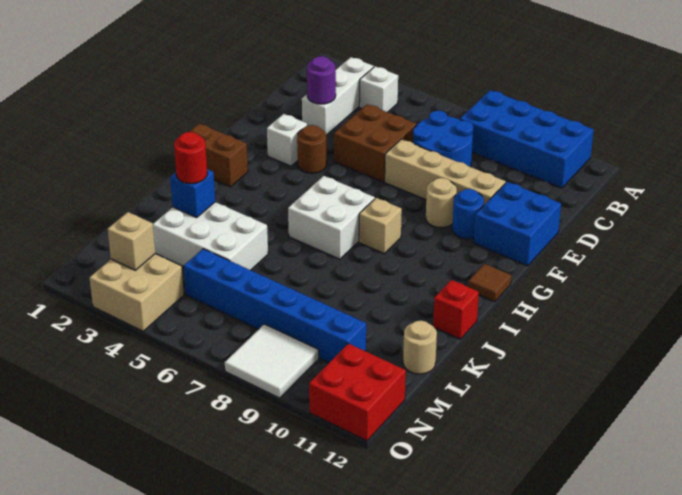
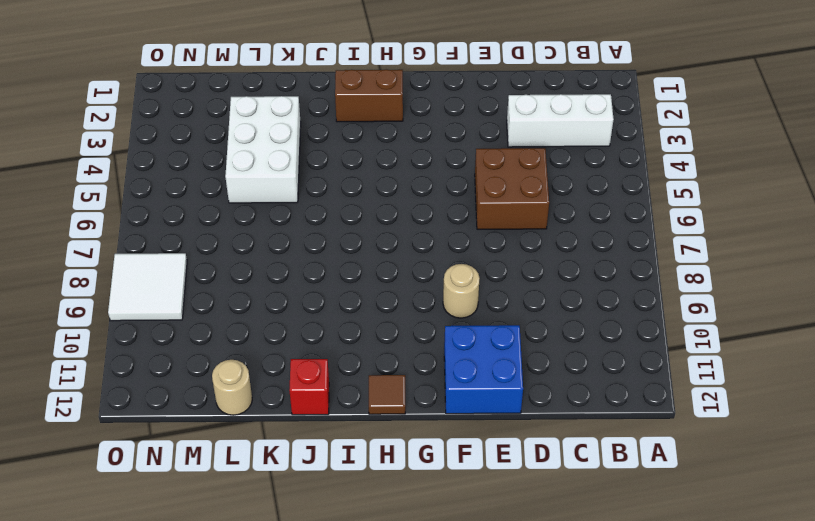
brown 1x2 brick [335,70,403,122] -> brown 1x2 brick turned to [189,123,248,187]
none -> blue 2x4 brick [460,90,594,188]
none -> white 1x1 brick [359,66,398,112]
none -> blue 2x2 round brick [413,111,473,167]

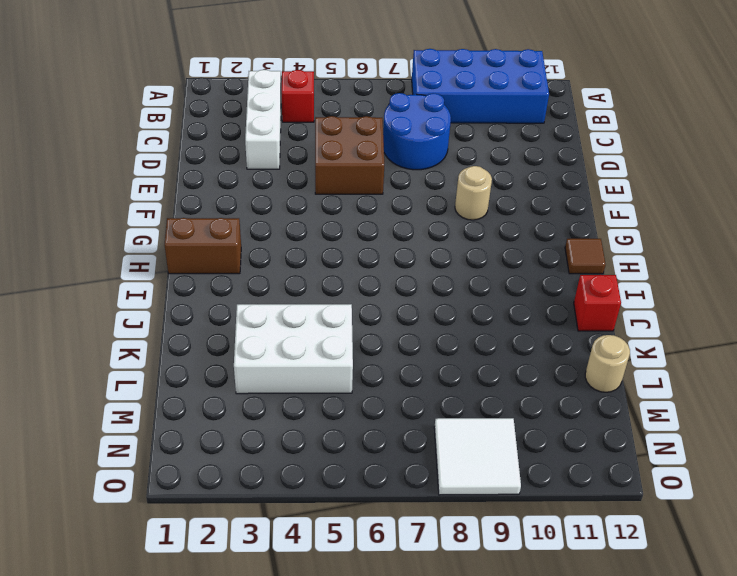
red 1x1 brick [282,70,314,122] -> white 1x1 brick [359,66,398,112]
none -> tan 1x4 brick [385,139,506,205]
none -> blue 2x2 brick [474,182,561,266]
none -> white 1x1 brick [267,114,307,166]

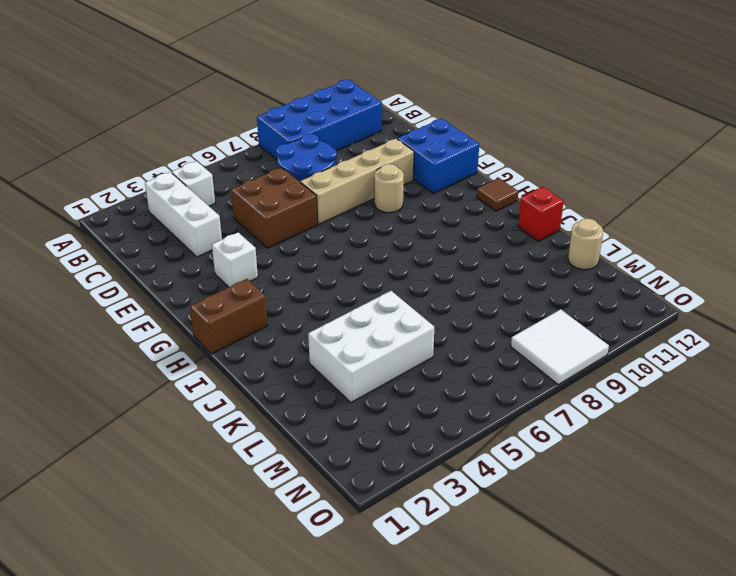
none -> brown 1x1 round brick [297,125,327,173]
none -> blue 1x1 round brick [452,189,484,239]
none -> white 2x2 brick [288,176,375,259]

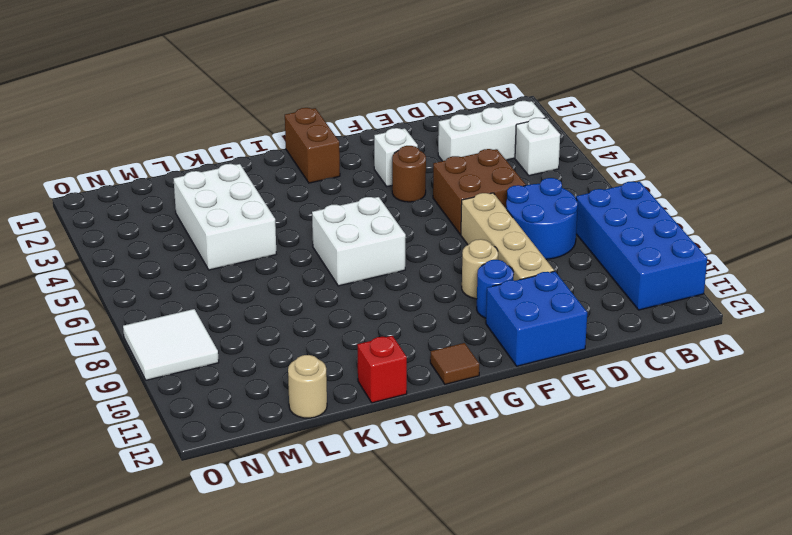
none -> tan 1x1 brick [359,198,402,253]
none -> blue 1x6 brick [184,249,366,362]
none -> tan 2x2 brick [90,254,184,331]

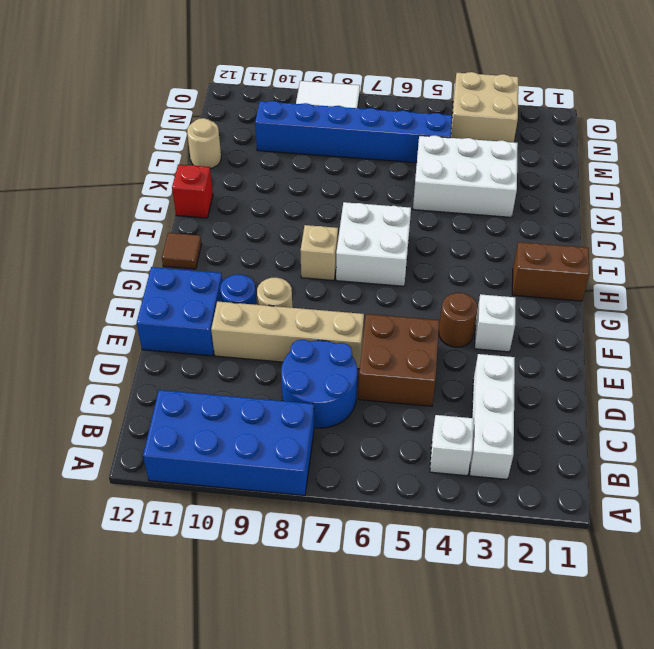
none -> red 2x2 brick [309,343,406,441]
none -> purple 1x1 round brick [307,56,336,104]
none -> blue 1x1 brick [170,169,215,218]

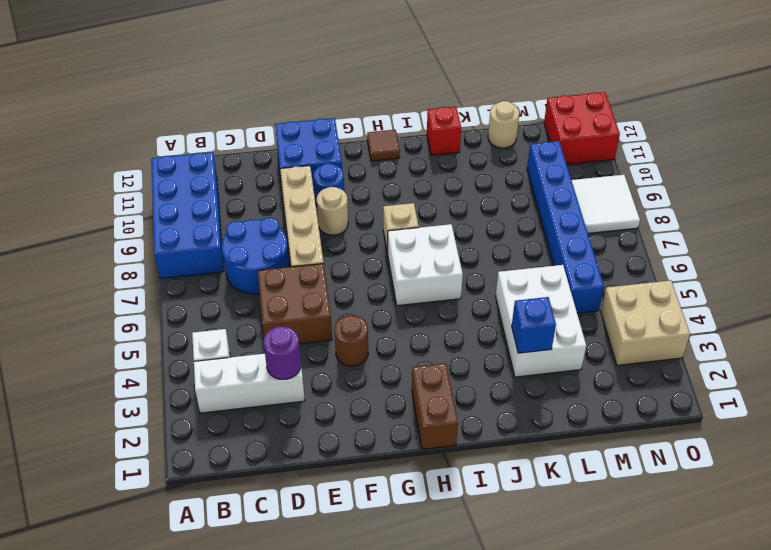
none -> white 1x1 brick [267,114,307,166]
none -> tan 1x1 brick [108,212,155,270]
none -> red 1x1 round brick [174,132,207,184]

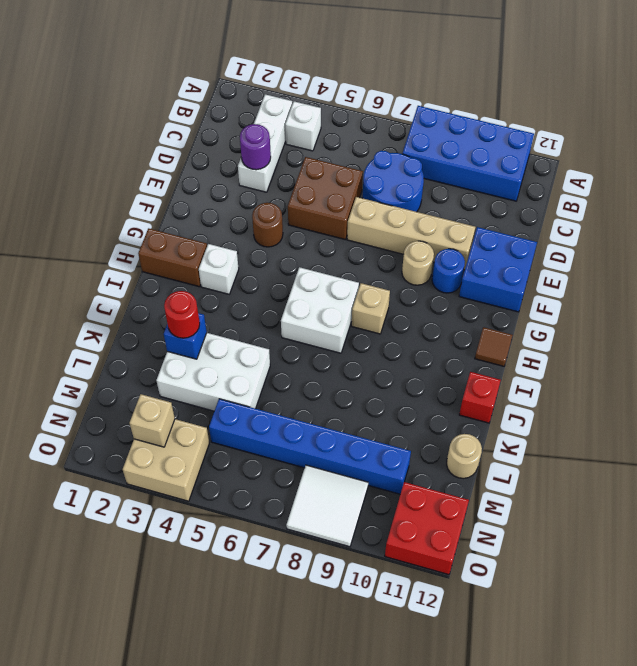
white 1x1 brick [199,244,239,294] -> white 1x1 brick moved to [267,114,307,166]

